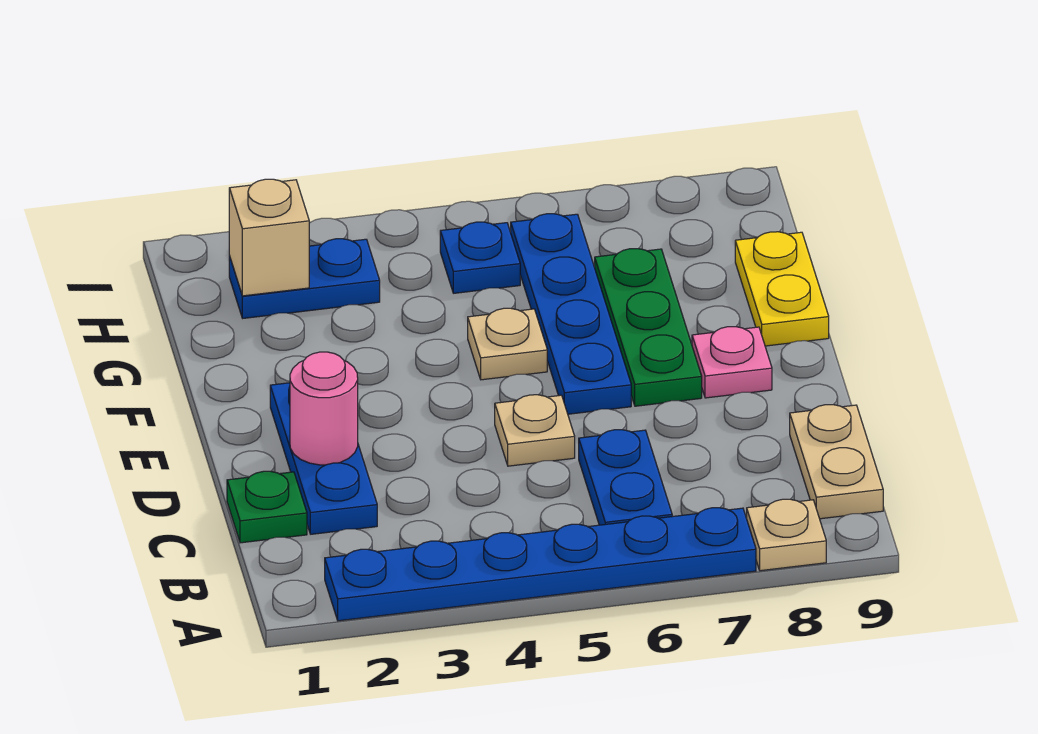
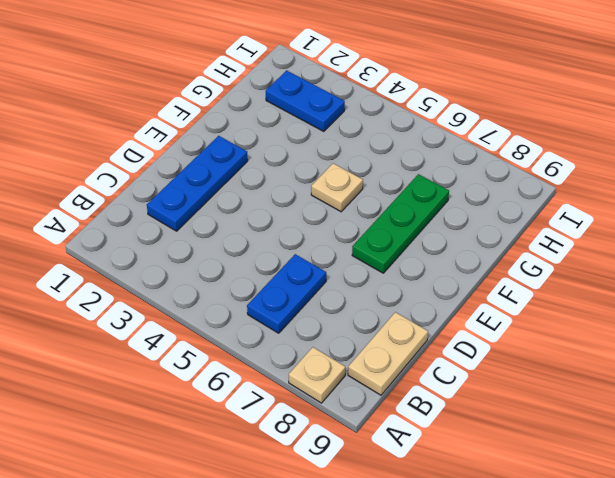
none -> blue 1x6 plate [325,508,756,621]
none -> green 1x1 plate [227,471,307,543]
none -> tan 1x1 plate [495,395,575,466]

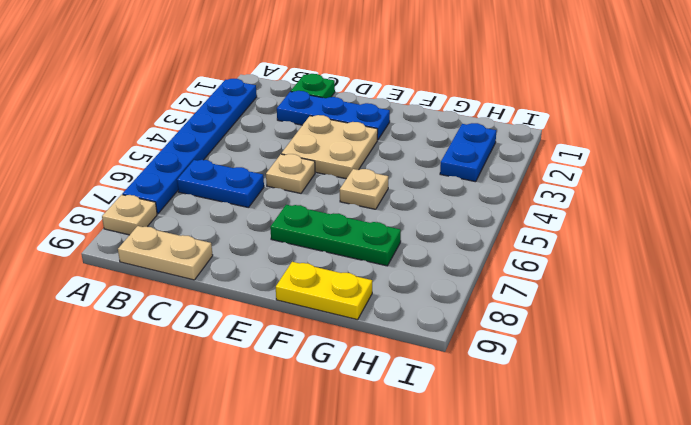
tan 2x2 plate [281,115,378,179] -> none
none -> blue 1x4 plate [511,214,631,414]
none -> pink 1x1 plate [692,327,772,398]
none -> blue 1x1 plate [440,222,520,293]

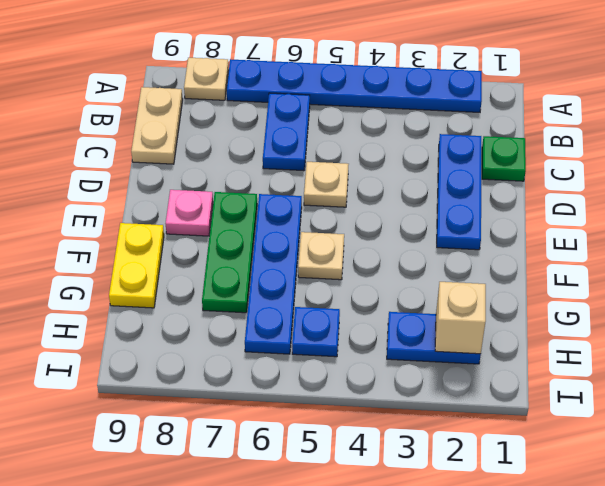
none -> pink 1x1 round brick [290,352,358,465]

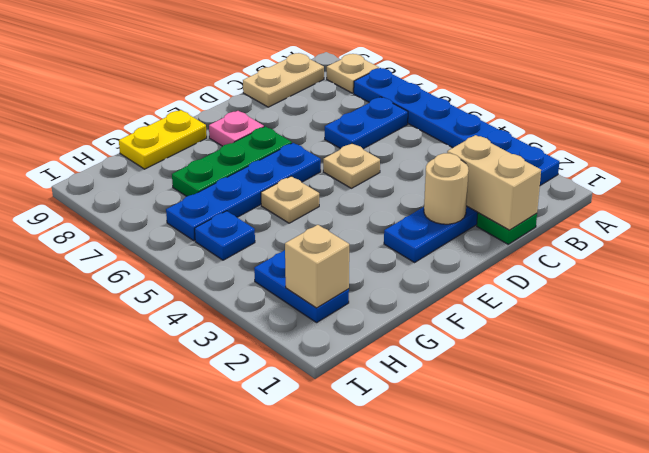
tan 1x2 brick [447,135,541,230] -> none
tan 1x1 round brick [424,153,469,224] -> pink 1x1 round brick [290,352,358,465]

